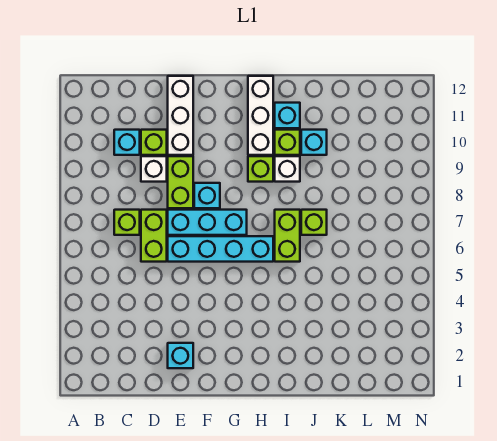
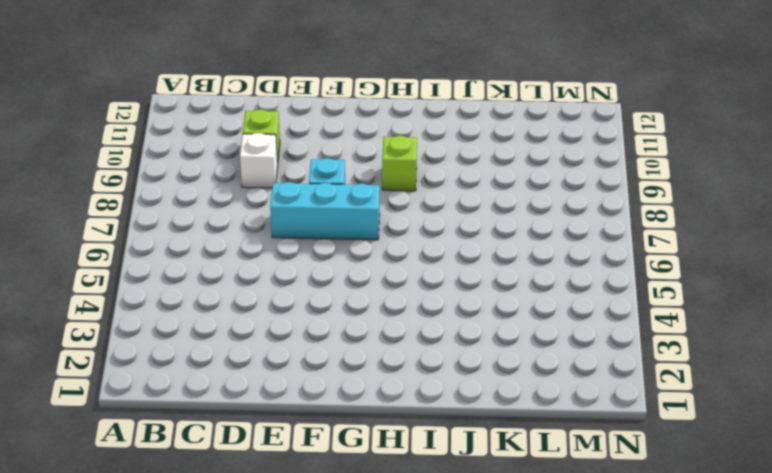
none -> lime 1x1 brick [114,210,140,235]
none -> cyan 1x1 brick [114,130,140,155]
none -> lime 1x2 brick [141,210,167,262]

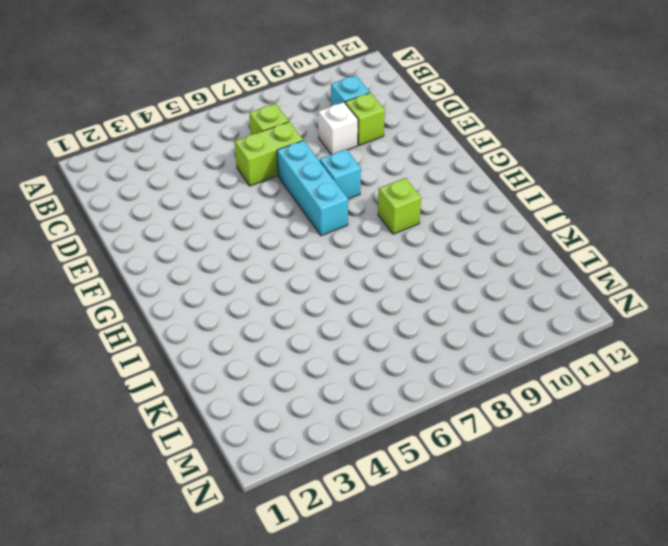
none -> cyan 1x1 brick [168,343,193,368]
none -> cyan 1x4 brick [168,236,273,262]
none -> lime 1x2 brick [168,156,193,208]

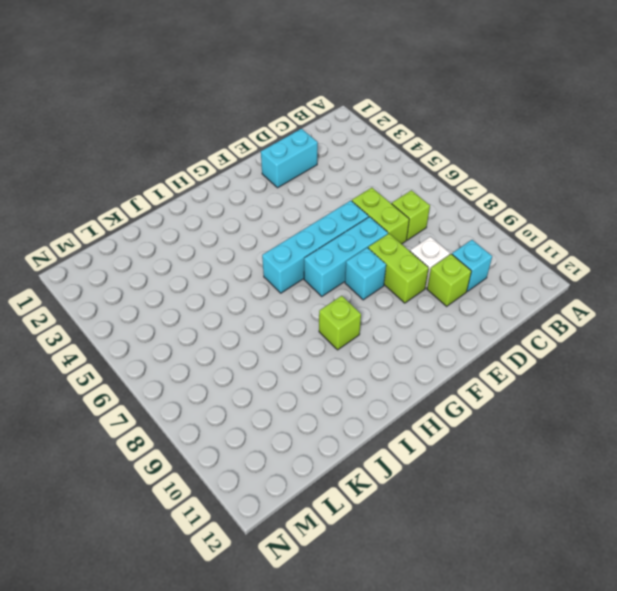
cyan 1x2 brick [261,129,318,188] -> cyan 1x1 brick [168,343,193,368]
none -> white 1x3 brick [168,76,193,155]
none -> white 1x3 brick [248,76,273,155]
none -> lime 1x2 brick [275,210,300,262]

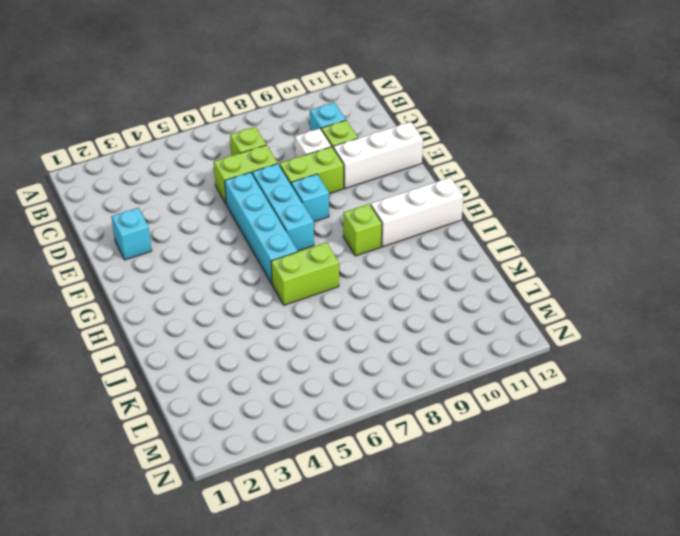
none -> white 1x1 brick [275,156,300,182]
none -> lime 1x1 brick [275,130,300,155]
none -> cyan 1x1 brick [275,103,300,128]

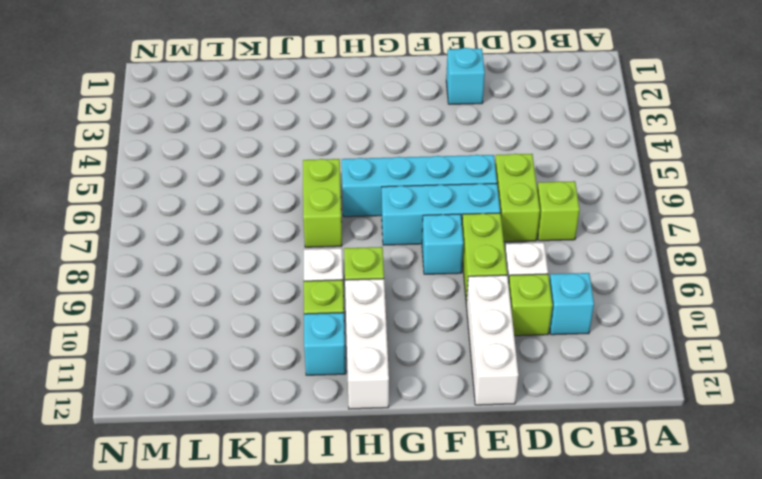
none -> lime 1x1 brick [301,210,327,235]
none -> cyan 1x1 brick [301,130,327,155]

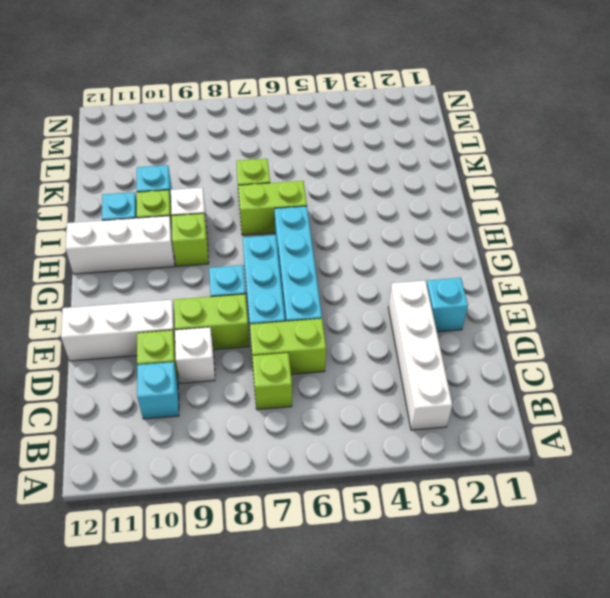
white 1x4 brick [388,281,452,430] -> none

